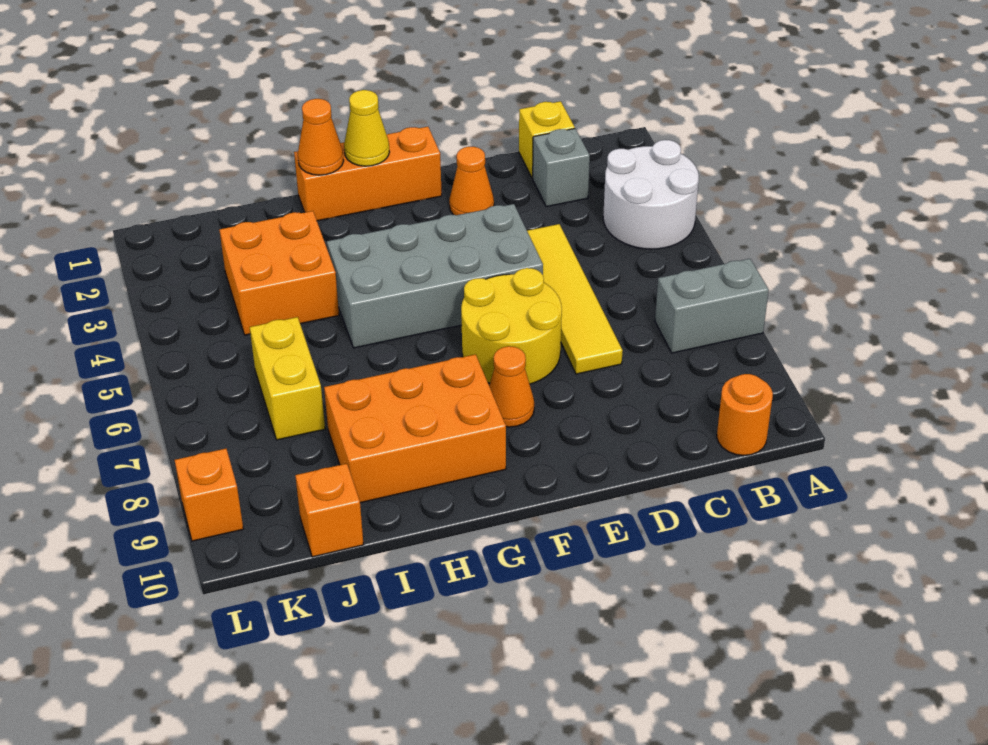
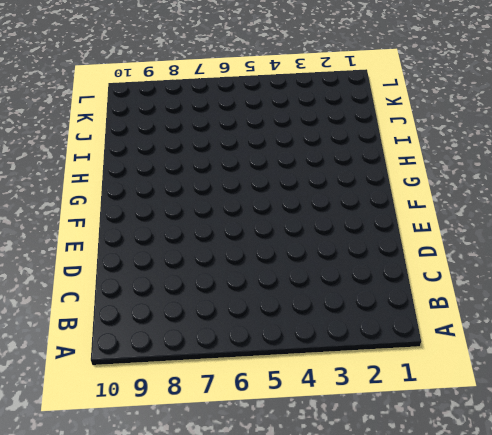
none -> white 2x2 round brick [603,140,699,249]
none -> grey 1x2 brick [655,259,769,353]
none -> orange 1x1 round brick [717,374,773,456]

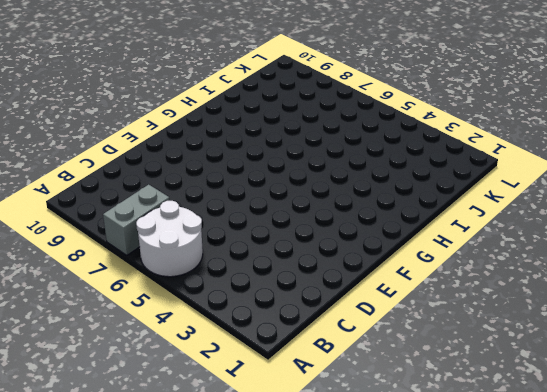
white 2x2 round brick [136,201,203,277] -> white 2x2 round brick moved to [603,140,699,249]
none -> orange 1x1 round brick [717,374,773,456]
none -> yellow 1x1 brick [519,101,575,178]
none -> grey 1x1 brick [533,129,590,207]

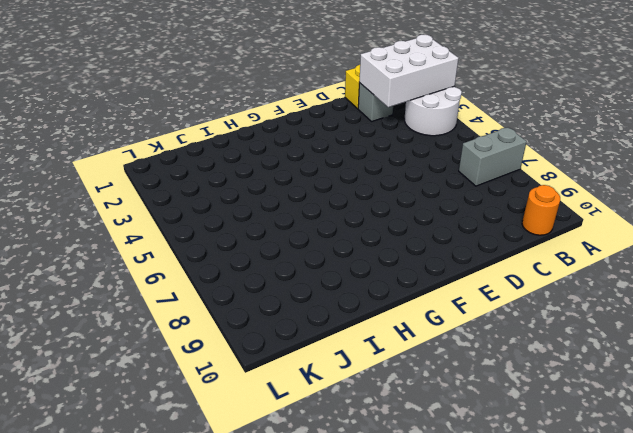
white 2x3 brick [359,35,459,107] -> none
none -> yellow 1x4 tile [527,224,623,374]
none -> orange 1x1 cone [449,147,494,215]
none -> grey 2x4 brick [327,204,543,348]

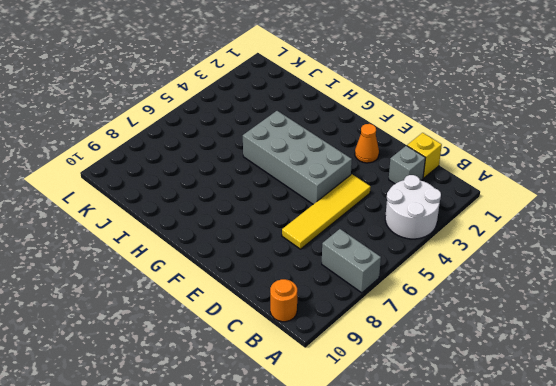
none -> yellow 2x2 round brick [461,268,562,384]
none -> orange 1x3 brick [294,127,442,221]
none -> orange 1x1 cone [489,346,534,427]

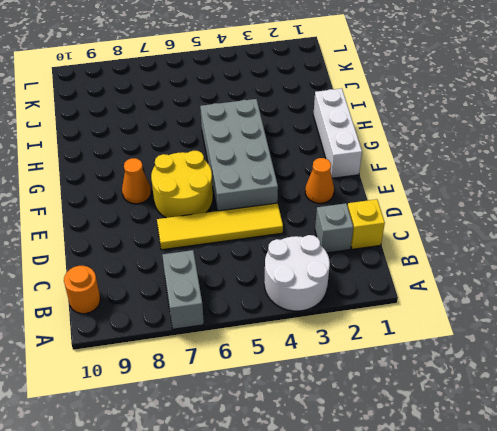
white 1x3 brick [313,88,362,178] -> orange 1x3 brick [294,127,442,221]
none -> orange 2x3 brick [324,354,506,503]
none -> orange 2x2 brick [220,211,339,335]
none -> yellow 1x2 brick [250,317,325,440]

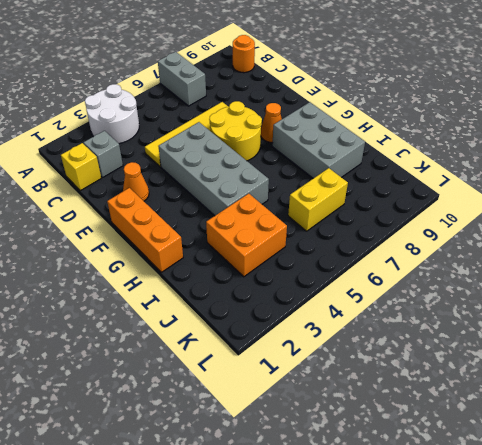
grey 2x3 brick [272,102,365,178] -> orange 2x3 brick [324,354,506,503]
none -> orange 1x1 brick [295,464,363,557]
none -> orange 1x1 brick [175,449,243,541]
none -> yellow 1x1 cone [344,90,389,166]

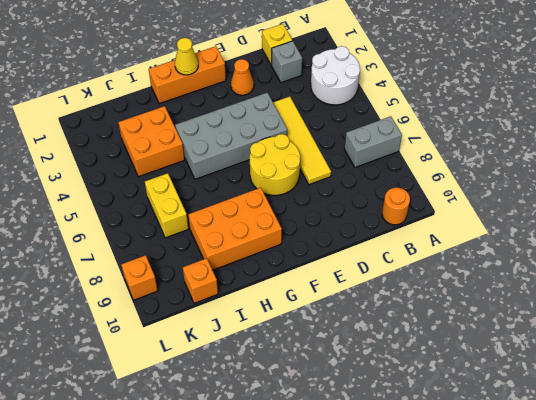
none -> orange 1x1 cone [489,346,534,427]
none -> orange 1x1 cone [298,99,344,175]

